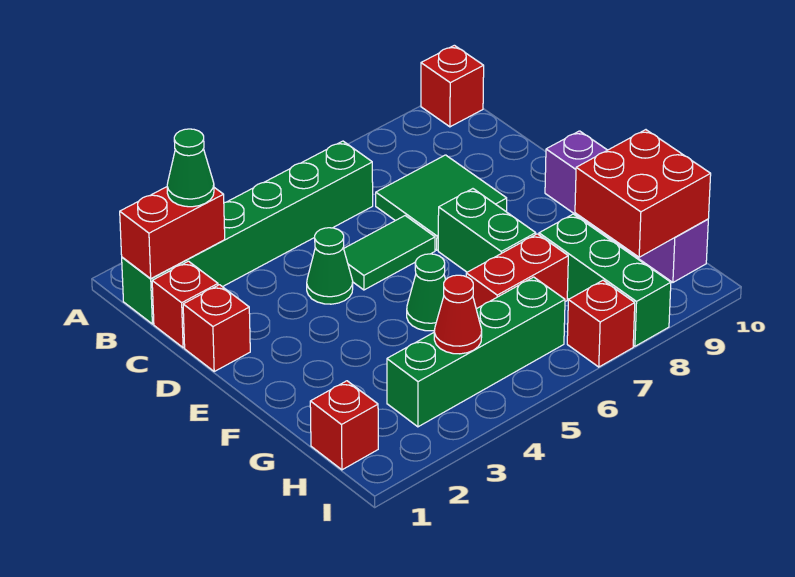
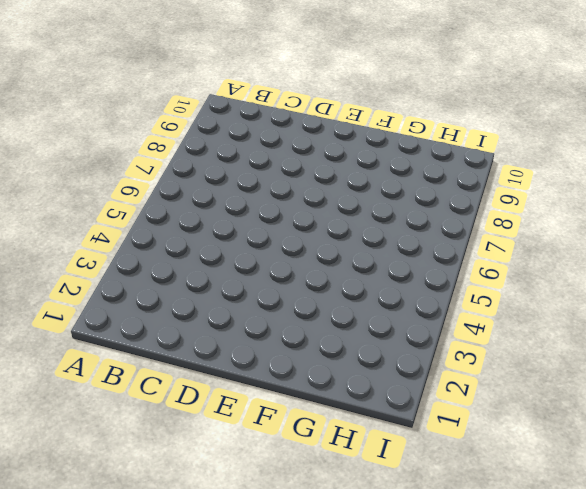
none -> red 1x1 brick [421,45,484,127]
none -> green 1x6 brick [122,141,373,324]
none -> red 1x1 brick [152,261,218,348]

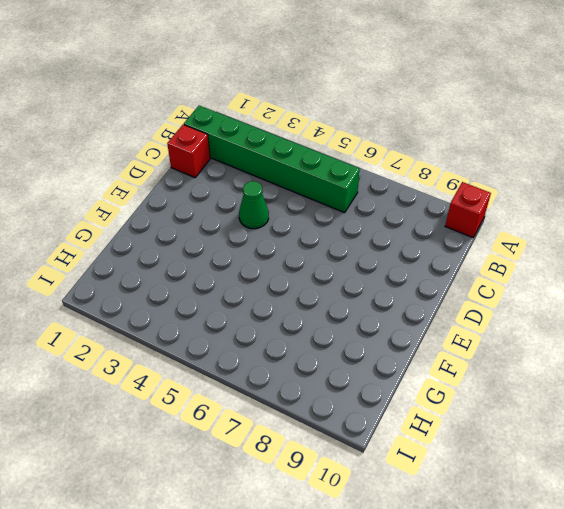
none -> green 2x2 tile [376,155,507,250]
none -> red 1x1 brick [183,285,250,371]
none -> green 1x2 tile [344,216,435,290]

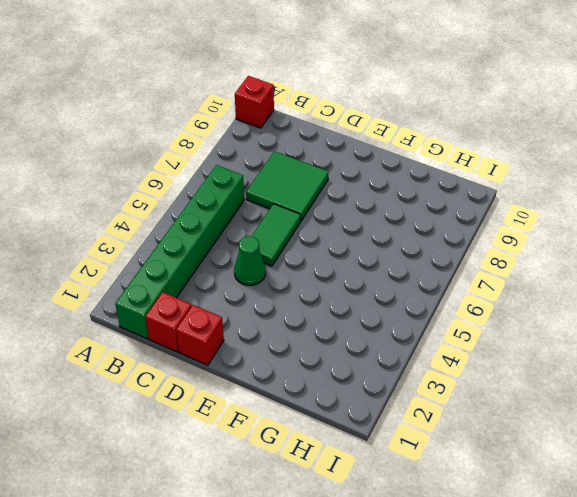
none -> green 1x2 brick [438,189,536,272]
none -> purple 1x4 brick [545,131,708,282]
none -> green 1x1 cone [407,254,446,331]

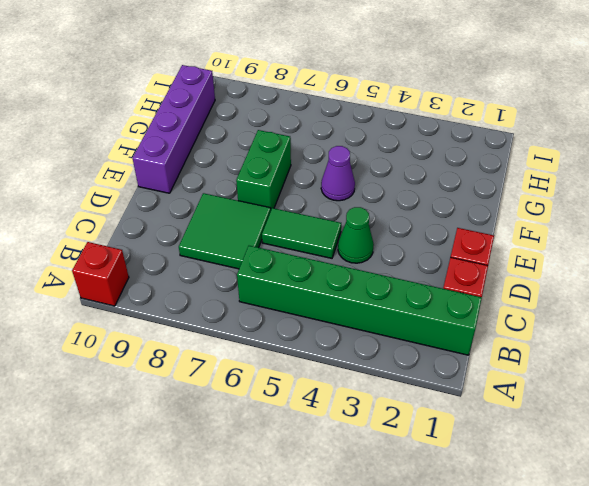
purple 1x1 cone [321,146,355,201] -> green 1x1 cone [407,254,446,331]
none -> red 1x2 brick [466,234,568,309]
none -> green 1x3 brick [539,214,671,346]
none -> red 1x1 brick [310,381,378,470]

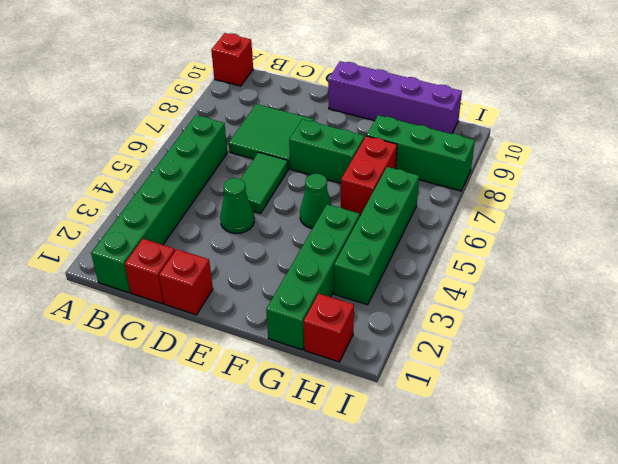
green 1x4 brick [266,204,360,350] -> none
none -> red 1x1 brick [567,280,635,367]
none -> red 1x2 brick [120,187,225,278]
none -> red 2x2 brick [575,130,711,257]

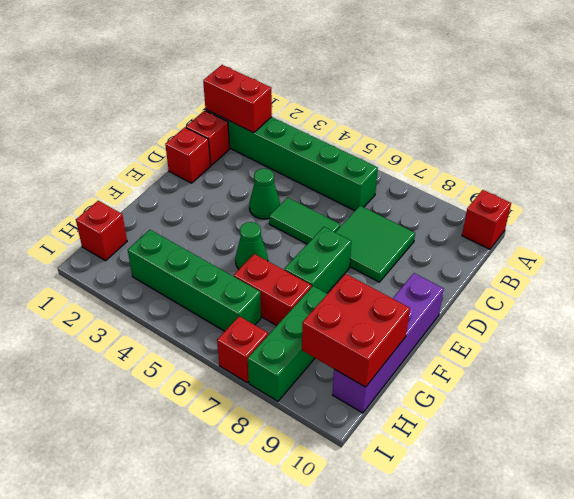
none -> red 1x1 cone [434,275,482,354]
none -> green 1x1 cone [167,129,214,207]

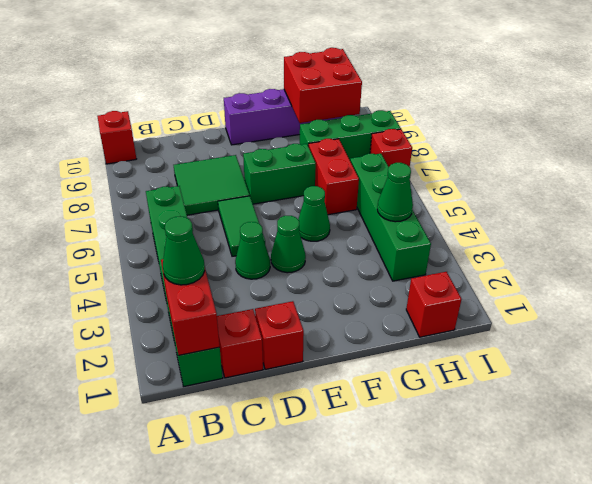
green 1x1 cone [271,216,306,273] -> none
green 1x1 cone [377,163,413,222] -> red 1x1 cone [434,275,482,354]

